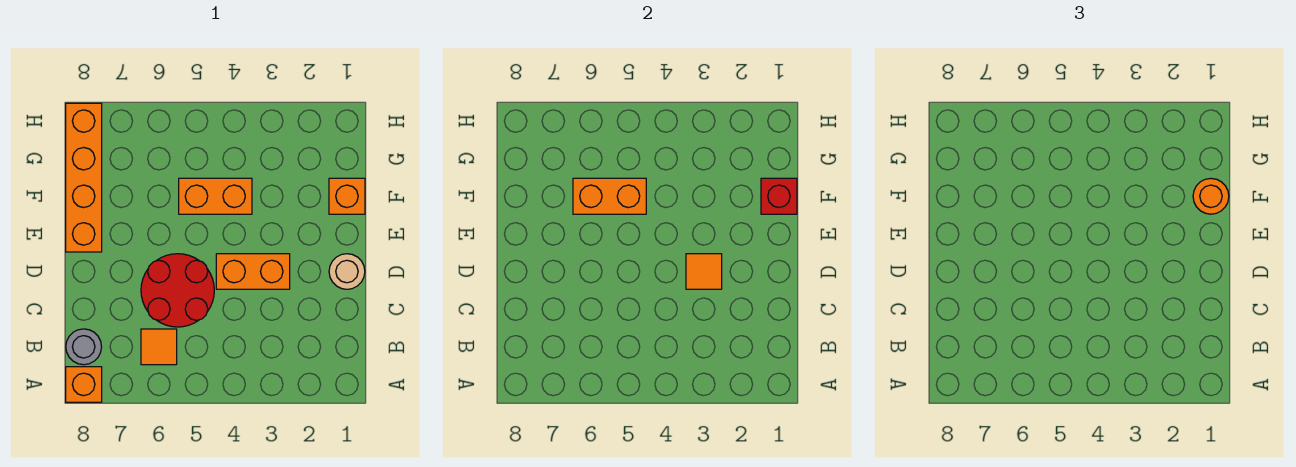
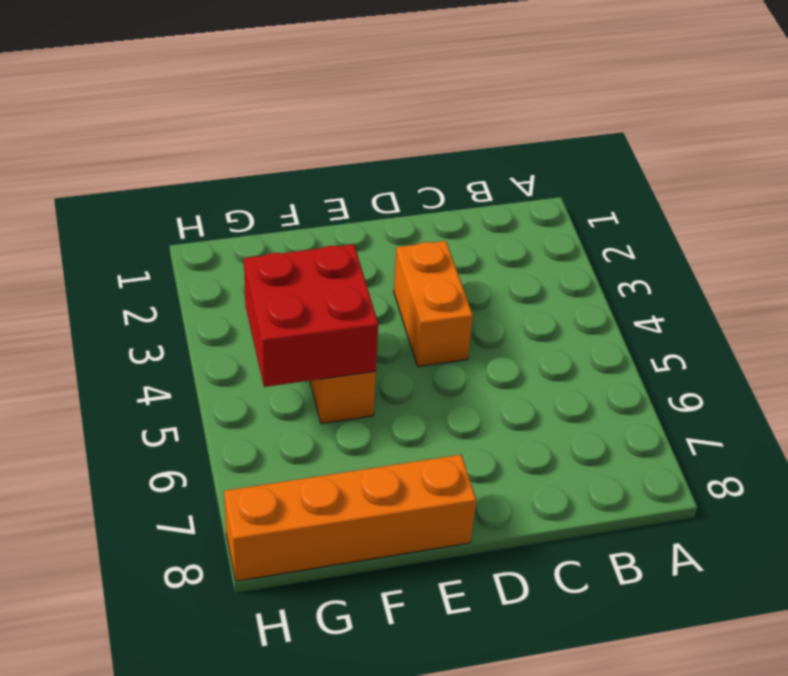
red 2x2 brick [244,244,378,387] -> orange 1x2 brick [573,178,646,214]
none -> orange 1x1 brick [66,367,102,402]
none -> orange 1x1 tile [141,329,177,365]
none -> grey 1x1 round brick [66,329,102,365]

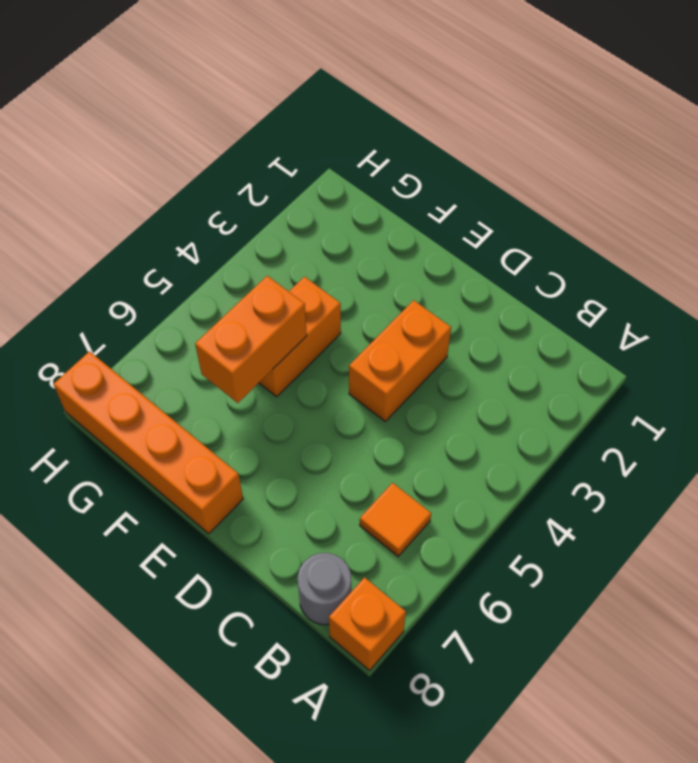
none -> red 2x2 round brick [141,254,214,327]
none -> tan 1x1 round brick [329,254,365,289]
none -> orange 1x1 brick [329,178,365,214]

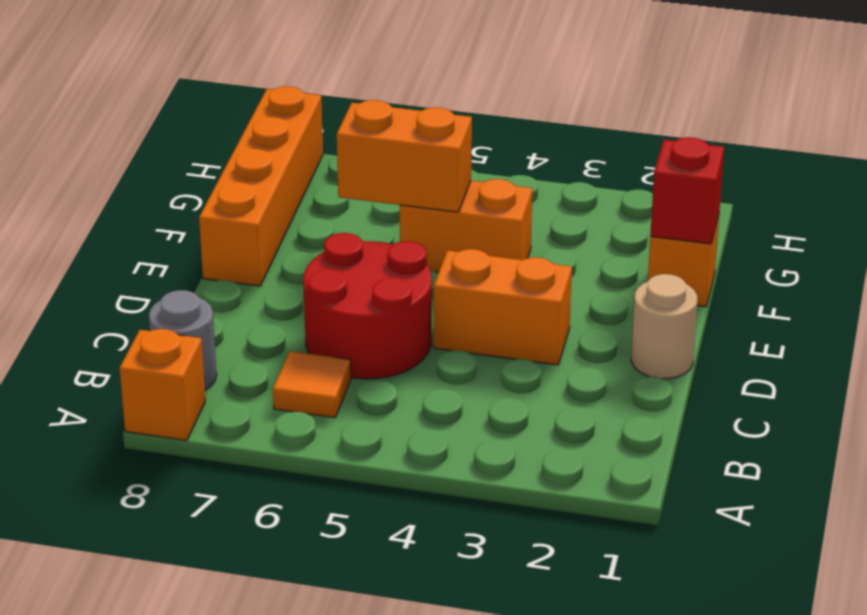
none -> orange 1x1 tile [686,254,722,289]
none -> orange 1x1 round brick [1193,179,1229,214]

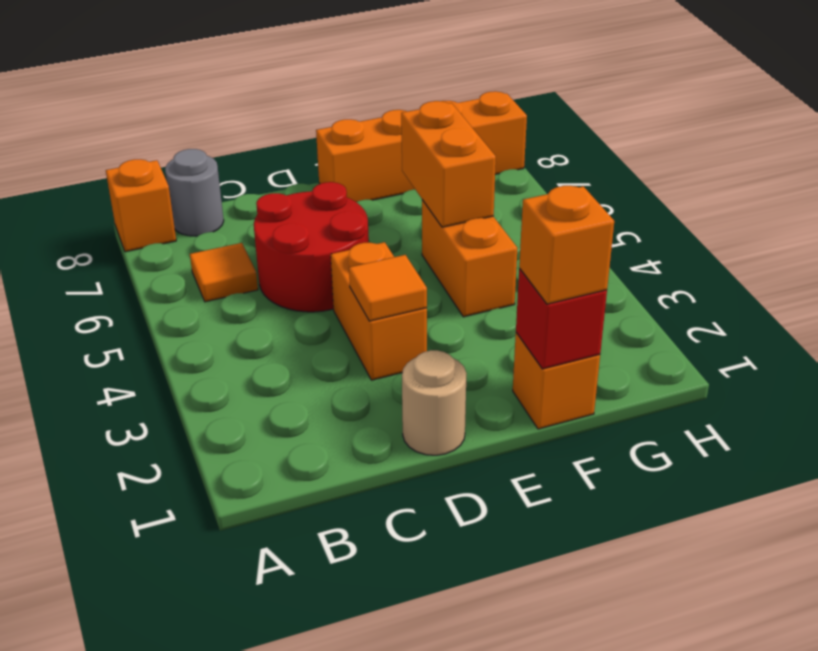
orange 1x1 brick [519,186,614,304] -> orange 1x1 round brick [1193,179,1229,214]

